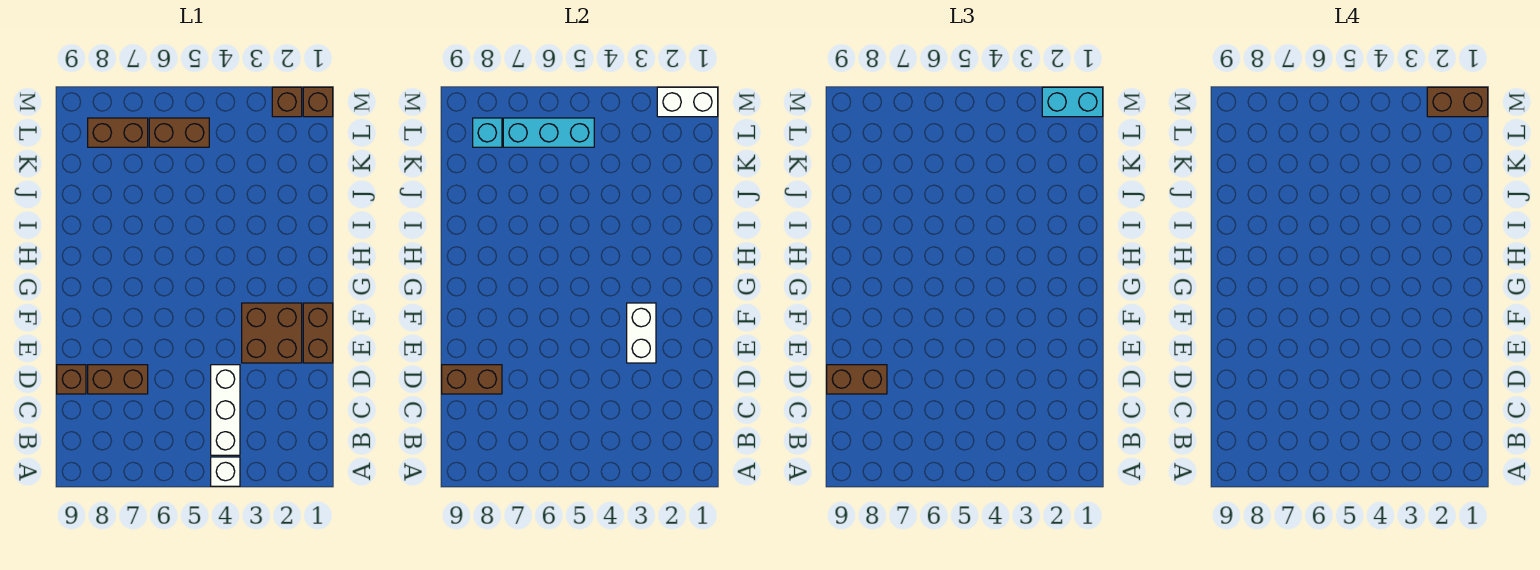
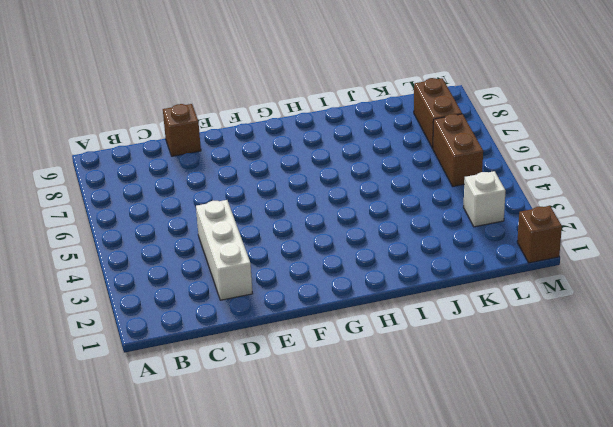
white 1x3 brick [196,200,252,300] -> white 1x3 brick turned to [211,365,240,455]
white 1x1 brick [463,171,506,227] -> white 1x1 brick moved to [211,457,240,486]
none -> brown 1x2 brick [88,365,148,394]
none -> brown 1x2 brick [303,303,333,363]
none -> brown 2x2 brick [242,303,302,363]

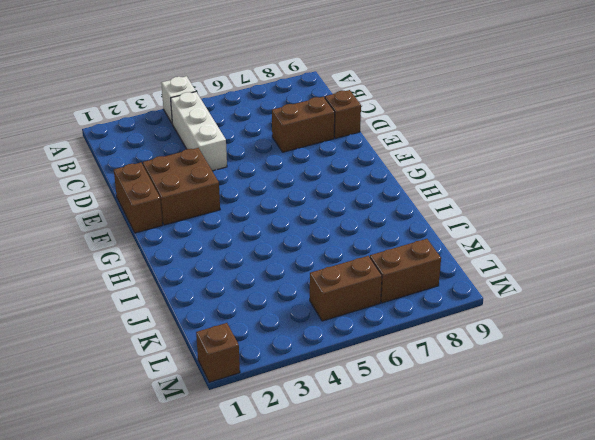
none -> brown 1x1 brick [272,87,302,117]
none -> brown 1x2 brick [442,365,502,394]
none -> white 1x2 brick [627,303,656,363]

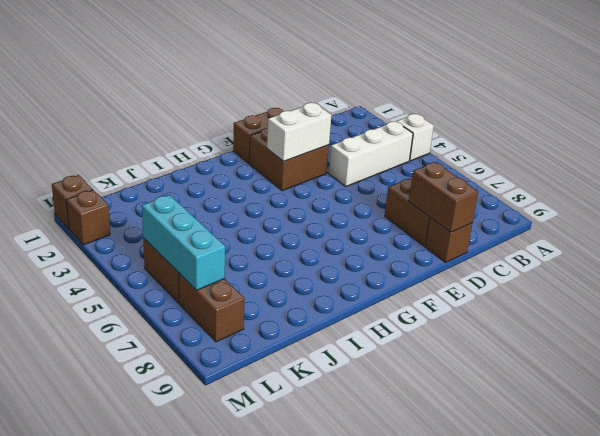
none -> cyan 1x1 brick [473,118,502,147]
none -> white 1x2 brick [657,87,718,117]
none -> brown 1x2 brick [827,365,887,394]

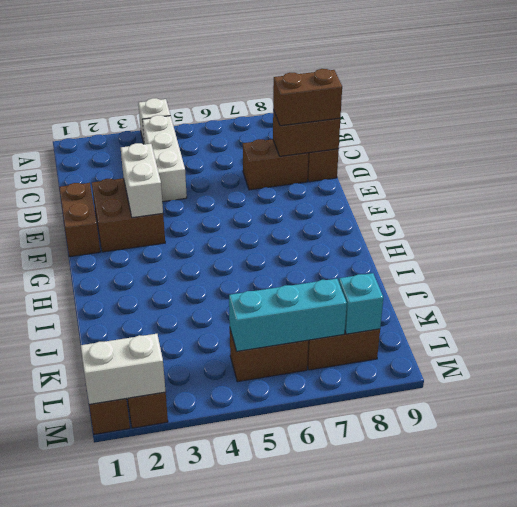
none -> cyan 1x2 brick [1042,87,1103,117]
none -> brown 1x2 brick [1427,87,1488,117]

